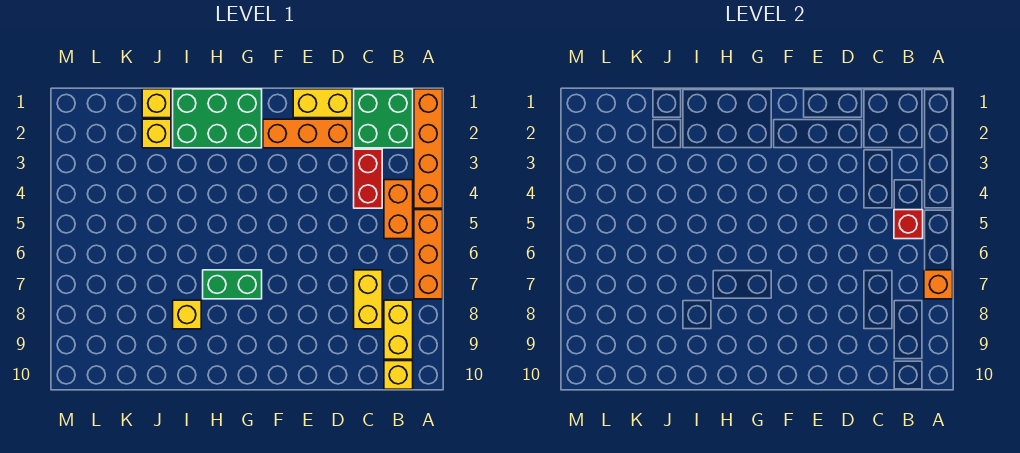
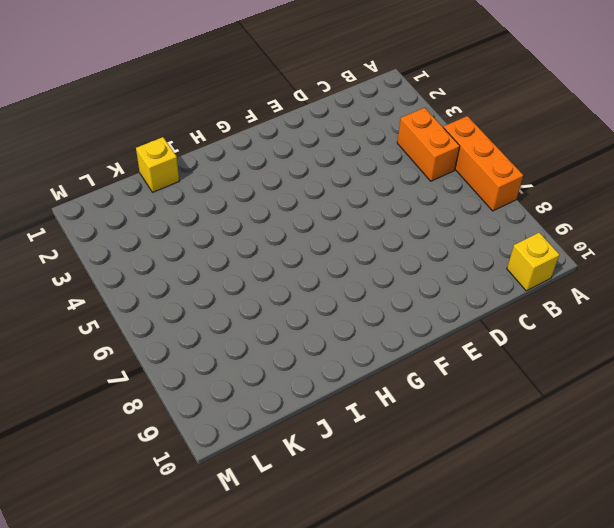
none -> orange 1x4 brick [414,89,443,208]
none -> green 2x2 brick [354,89,413,148]
none -> yellow 1x2 brick [384,300,413,359]

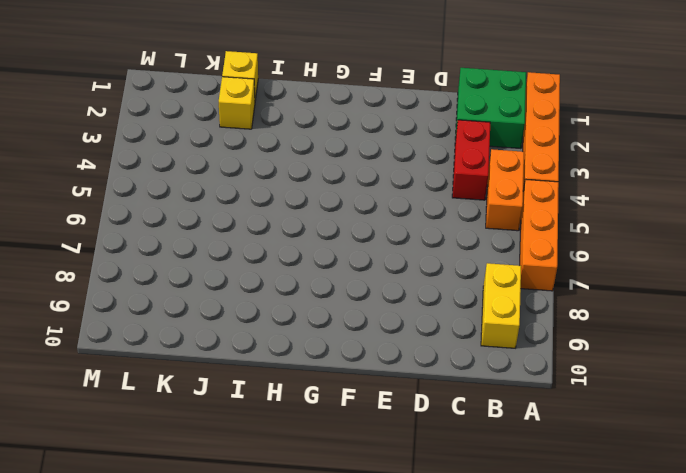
none -> yellow 1x1 brick [384,361,413,389]
none -> yellow 1x2 brick [354,270,382,329]
none -> yellow 1x2 brick [293,89,352,118]

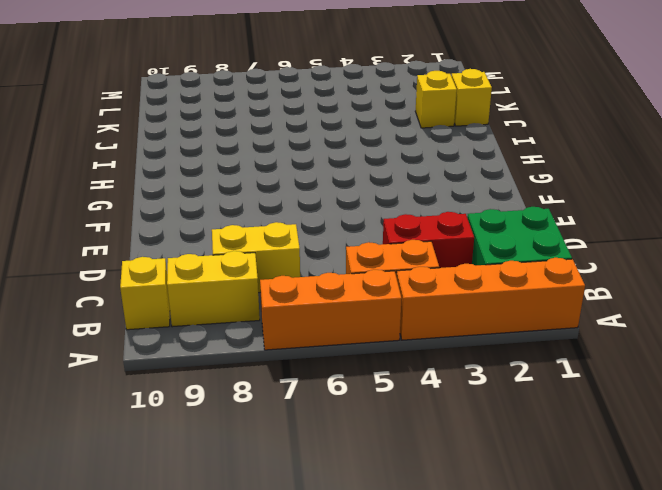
none -> yellow 1x2 brick [293,89,352,118]
none -> orange 1x3 brick [263,119,352,148]
none -> green 2x3 brick [173,89,262,148]

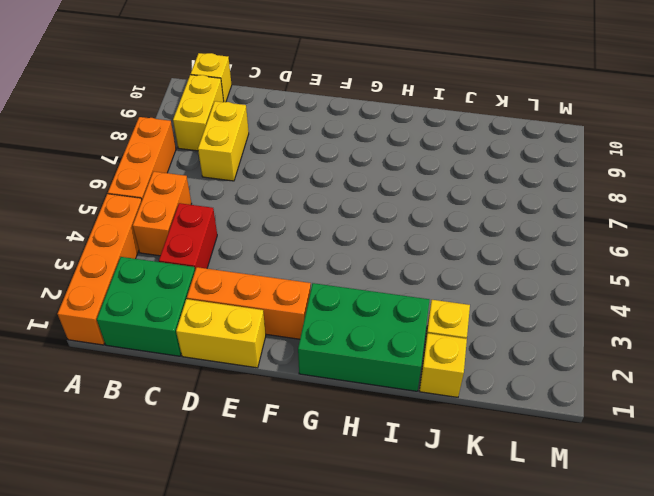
none -> green 1x2 brick [203,270,262,299]
none -> yellow 1x1 brick [173,300,201,329]
none -> orange 1x1 brick [924,270,953,299]

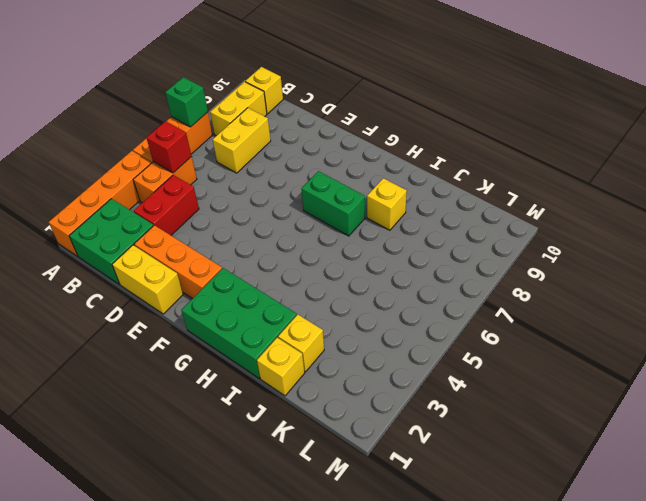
green 1x1 brick [165,77,208,127] -> orange 1x1 brick [924,270,953,299]

